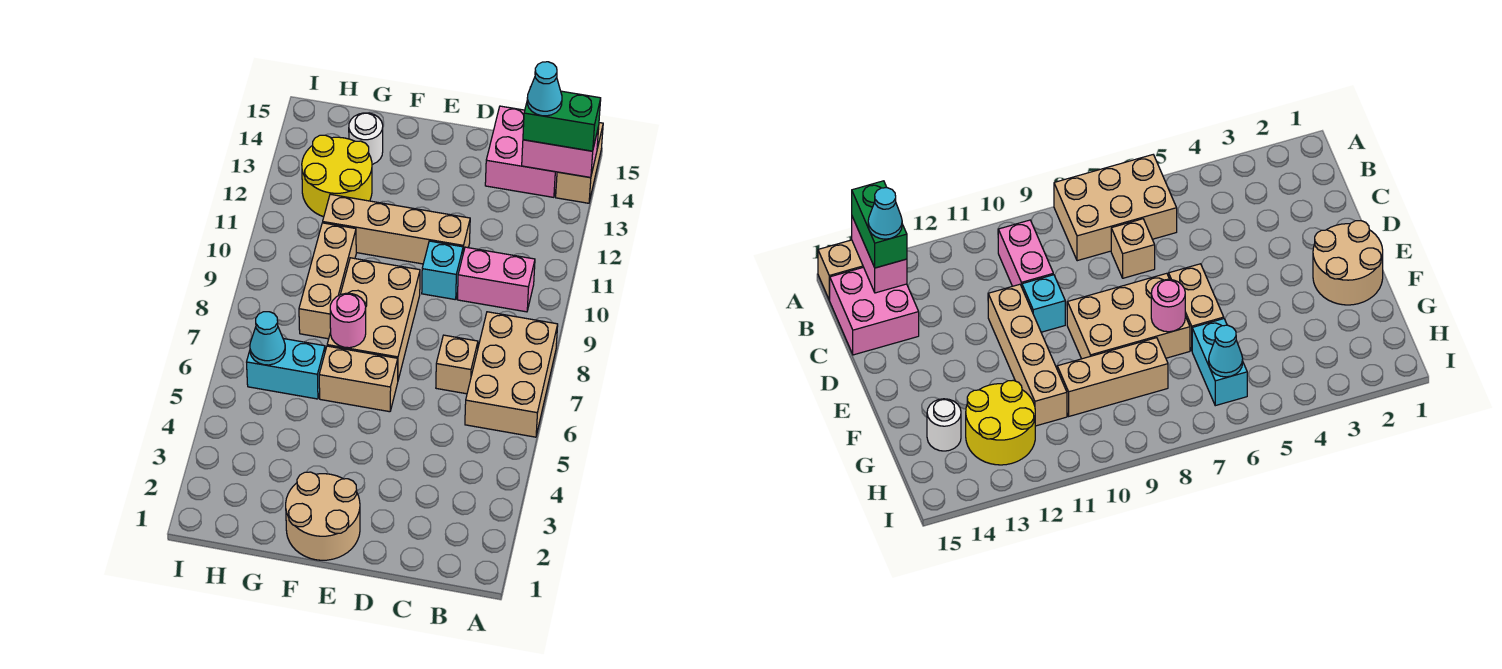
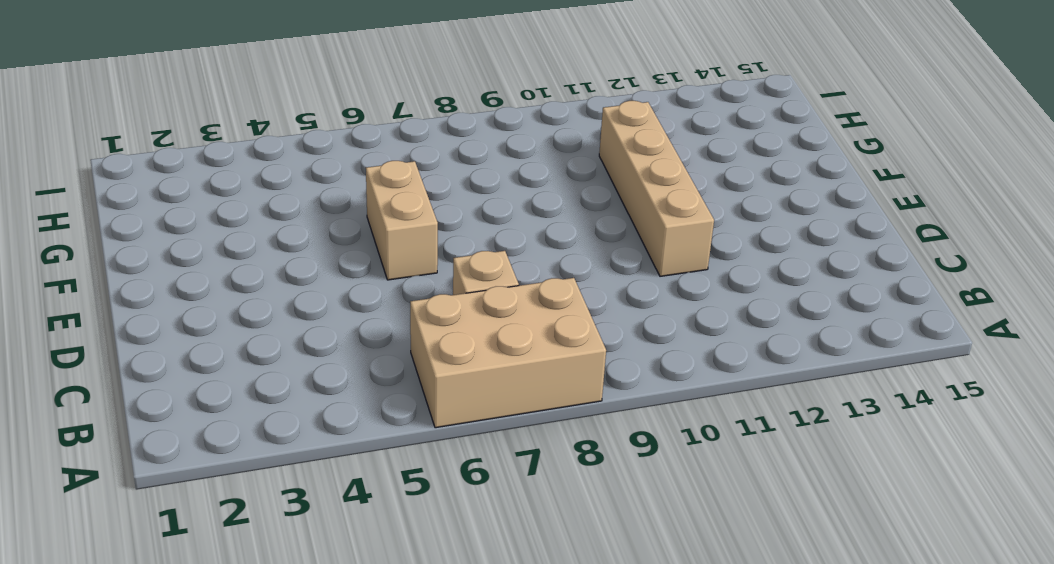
none -> tan 1x2 brick [556,123,603,203]
none -> pink 1x2 brick [457,247,535,312]
none -> pink 2x2 brick [485,106,557,197]

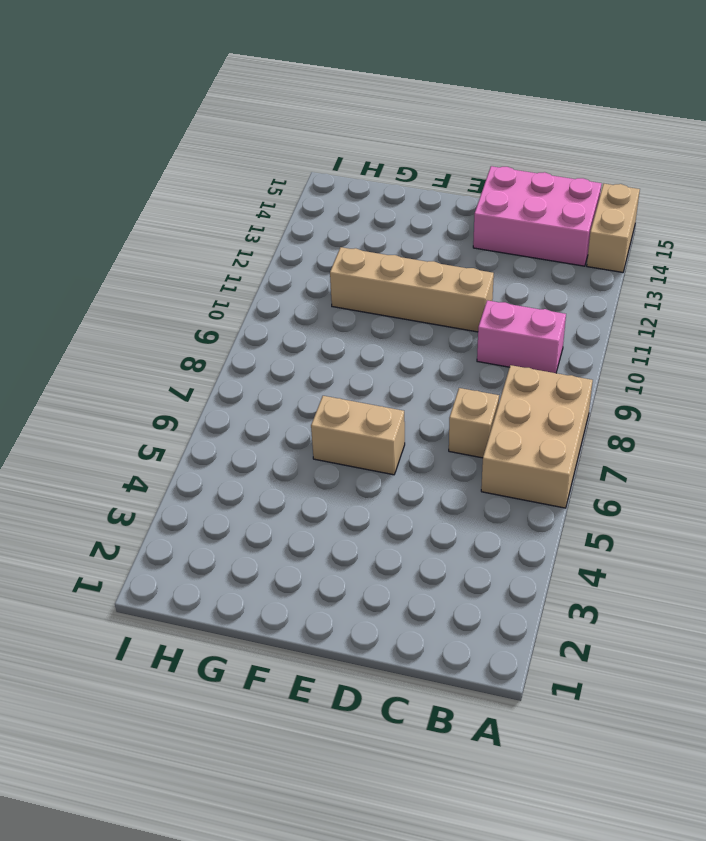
pink 2x3 brick [473,166,602,266] -> pink 2x2 brick [485,106,557,197]
none -> cyan 1x1 brick [422,241,463,300]
none -> tan 2x2 round brick [286,472,360,560]
none -> tan 2x3 brick [327,258,420,380]

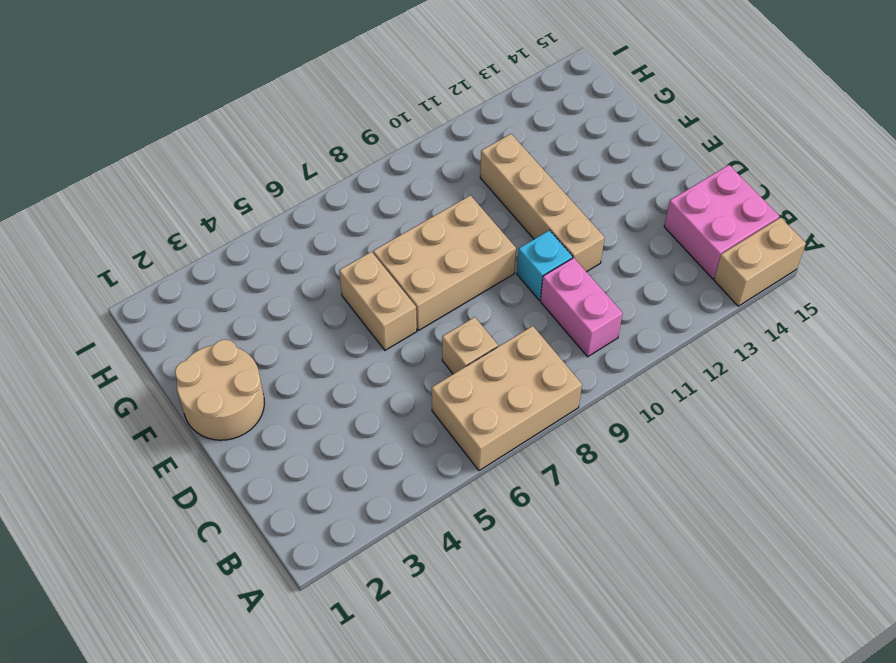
none -> cyan 1x2 brick [247,339,325,399]
none -> tan 1x3 brick [299,223,356,339]
none -> yellow 2x2 round brick [302,135,372,217]

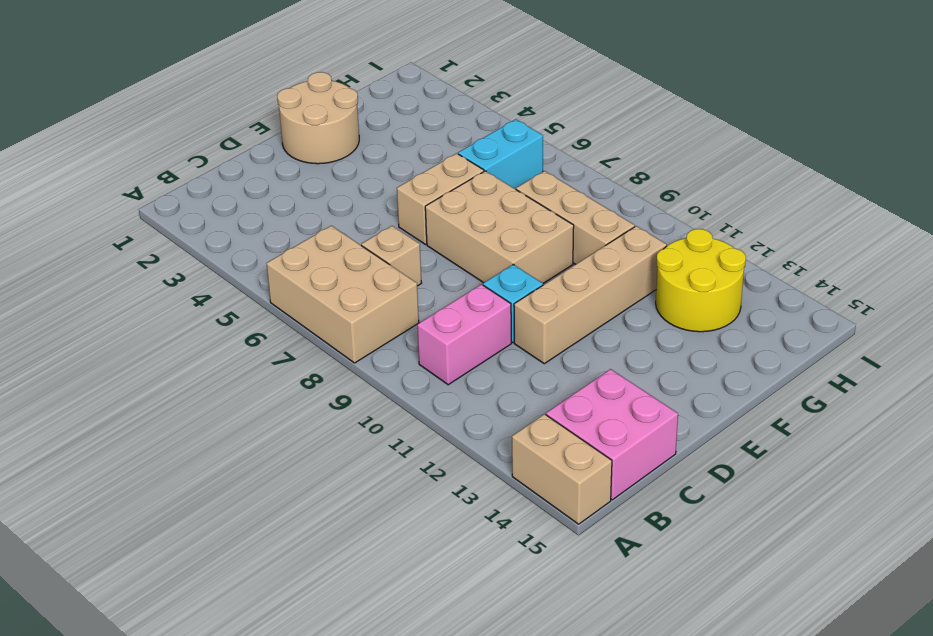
none -> white 1x1 round brick [349,113,383,164]
none -> pink 1x2 brick [522,127,599,178]
none -> pink 1x1 round brick [330,293,366,348]

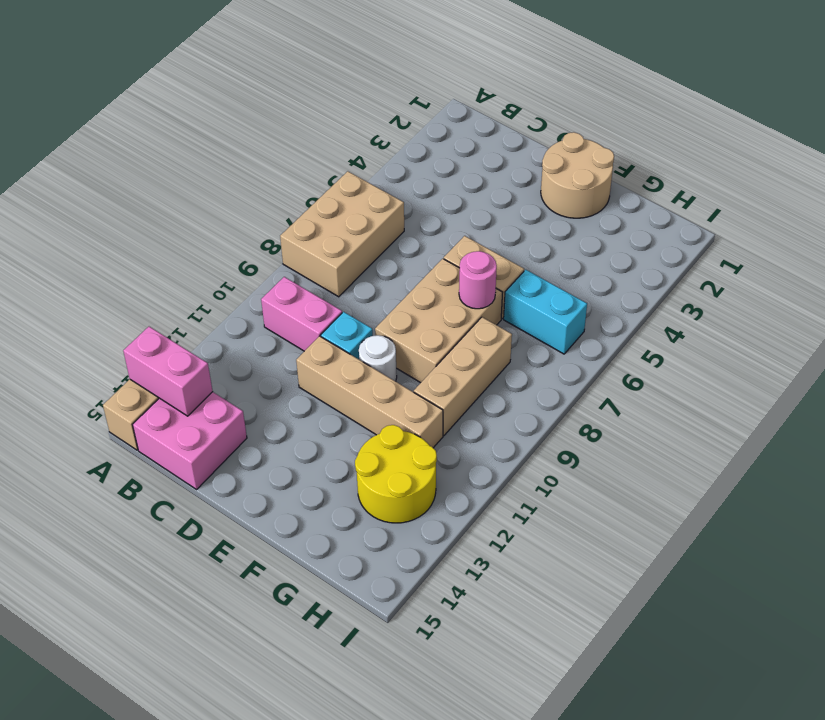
white 1x1 round brick [359,335,397,381] -> white 1x1 round brick moved to [349,113,383,164]
none -> tan 1x1 brick [436,335,478,394]
none -> cyan 1x1 cone [250,312,285,365]
none -> green 1x2 brick [523,91,601,151]

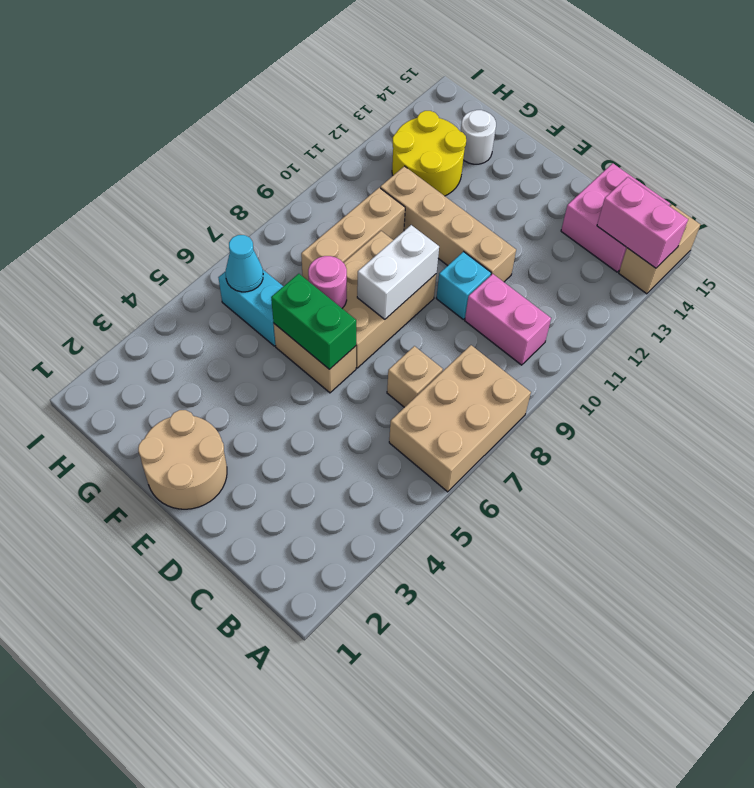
green 1x2 brick [271,274,356,369] -> green 1x2 brick moved to [523,91,601,151]
white 1x2 brick [357,225,439,319] -> none
none -> cyan 1x1 cone [527,62,562,116]

